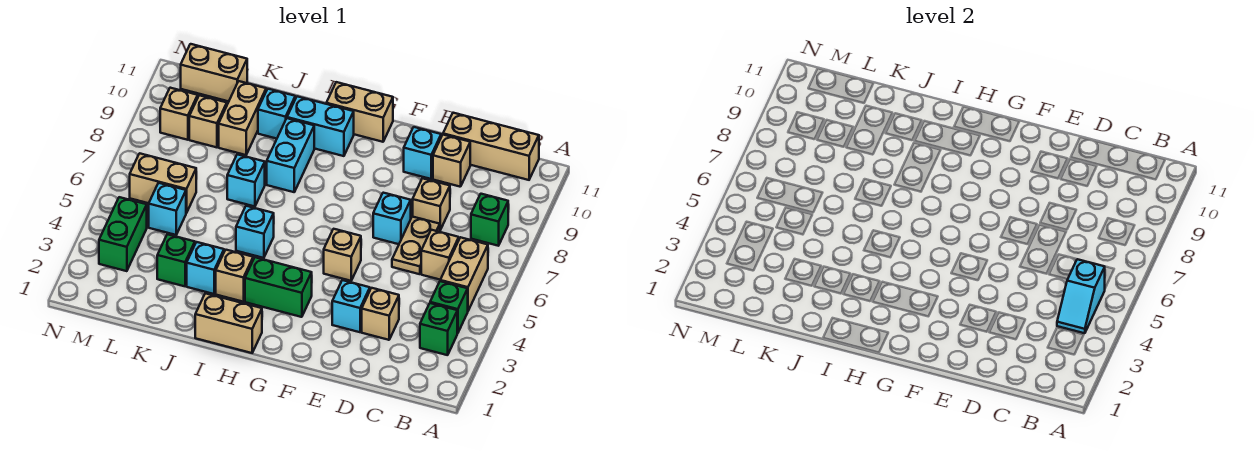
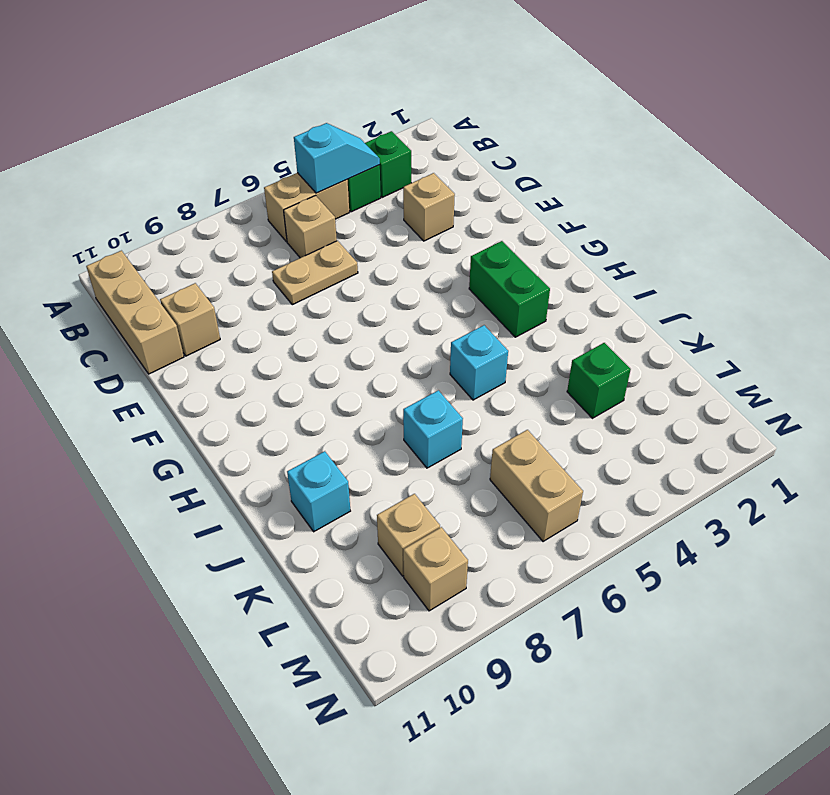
none -> green 1x1 brick [471,194,508,246]
none -> tan 1x1 brick [413,178,450,230]
none -> cyan 1x1 brick [332,280,370,332]
none -> cyan 1x1 brick [373,193,411,244]

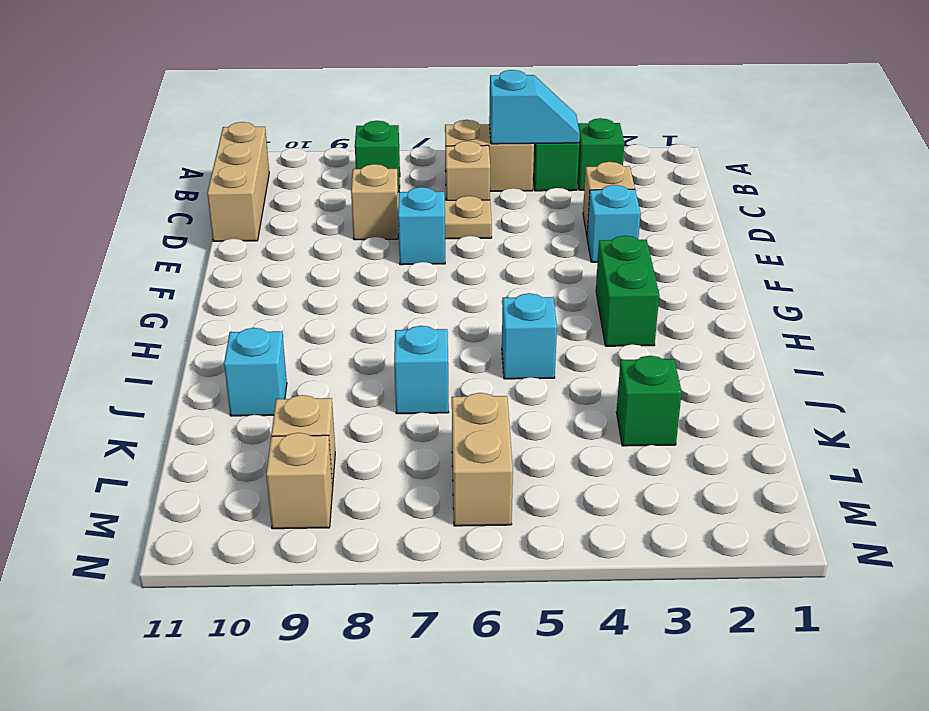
none -> tan 1x1 brick [433,135,470,187]
none -> cyan 1x1 brick [404,127,441,179]
none -> tan 1x1 brick [324,229,361,281]
none -> tan 1x2 brick [326,82,393,142]

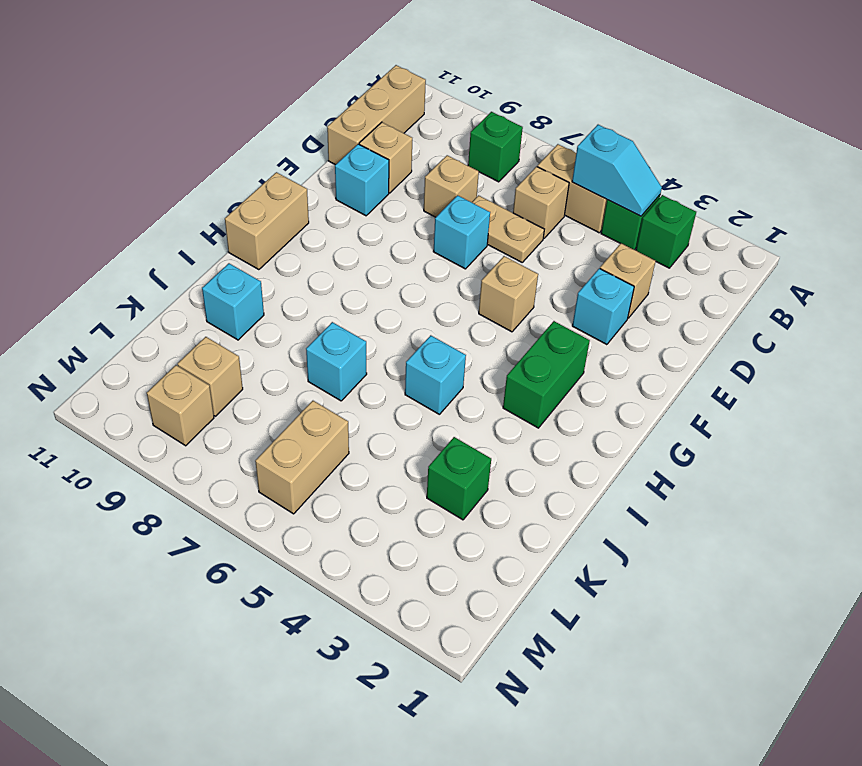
none -> tan 1x2 brick [195,293,262,353]
none -> cyan 1x2 brick [287,96,354,156]
none -> tan 1x1 brick [216,250,253,302]
none -> cyan 1x2 brick [267,118,314,192]

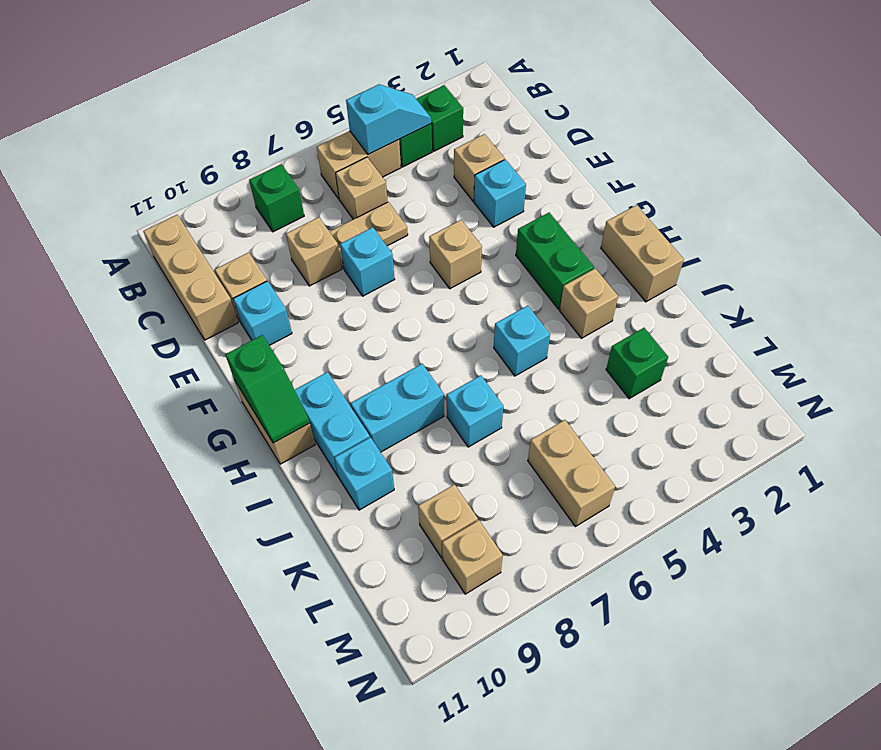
green 1x2 slope [225,335,310,443] -> none
none -> cyan 1x1 brick [187,242,224,294]
none -> tan 1x2 brick [219,81,266,155]
none -> cyan 1x1 brick [149,183,186,235]
none -> tan 1x2 brick [181,44,247,101]

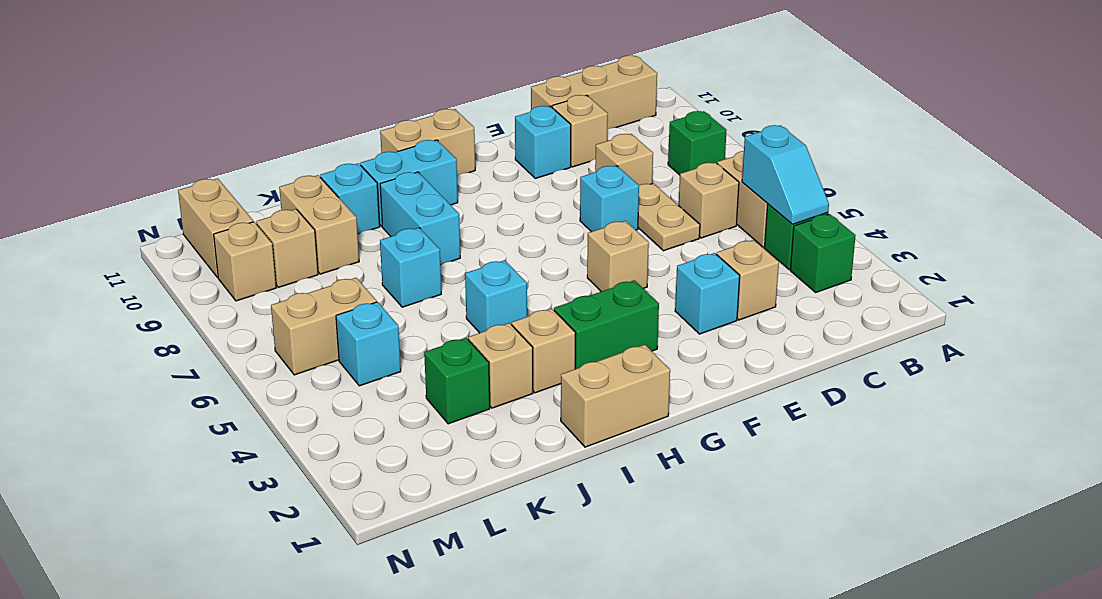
tan 1x1 brick [468,323,533,408] -> cyan 1x1 brick [187,242,224,294]
tan 1x2 brick [178,179,253,277] -> tan 1x2 brick turned to [181,44,247,101]
none -> green 1x2 brick [99,197,147,271]

